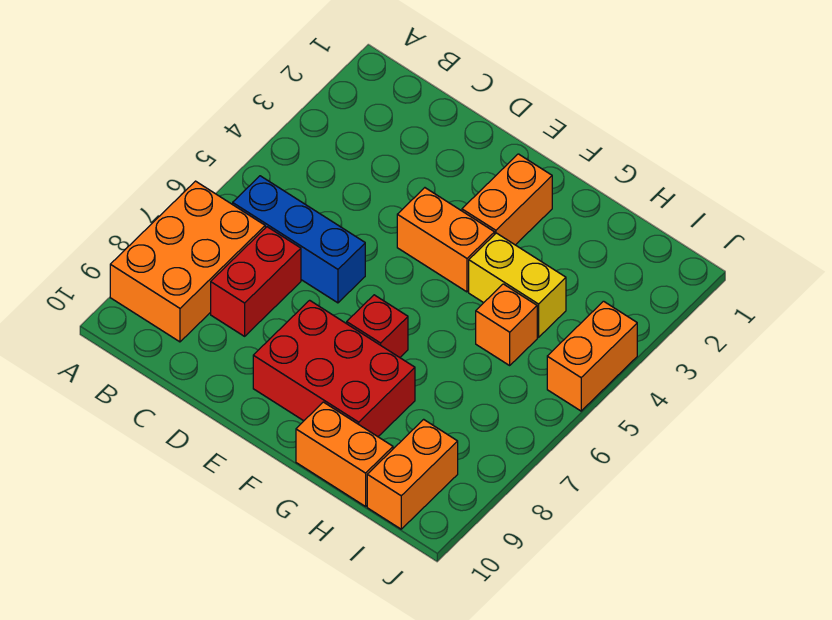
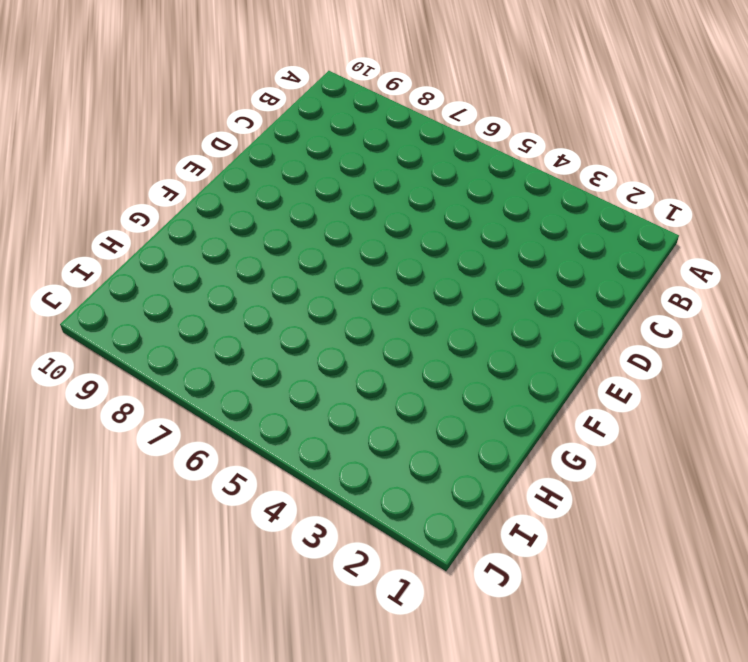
none -> orange 2x3 brick [110,181,265,342]
none -> blue 1x3 brick [233,176,365,303]
none -> red 1x2 brick [211,227,301,336]

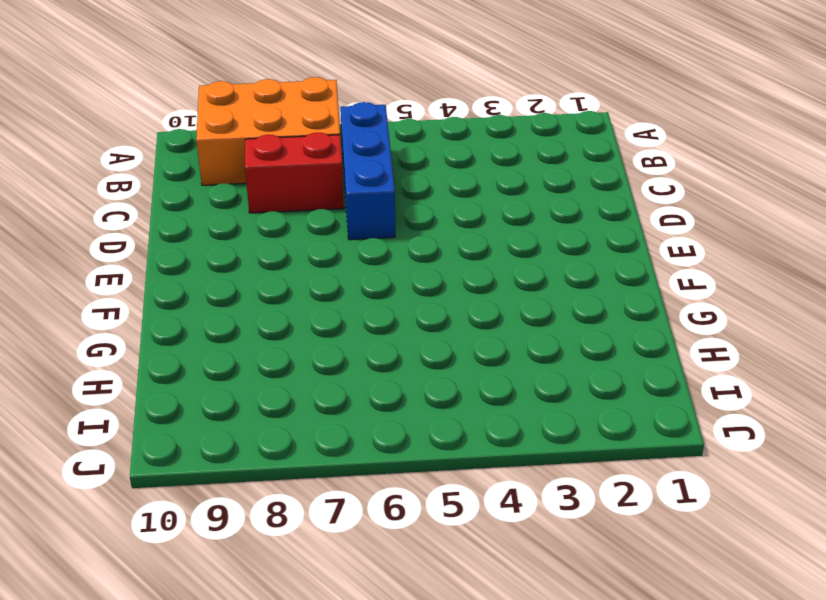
none -> orange 1x2 brick [397,188,495,292]
none -> red 2x3 brick [253,300,415,437]
none -> orange 1x2 brick [462,154,552,245]

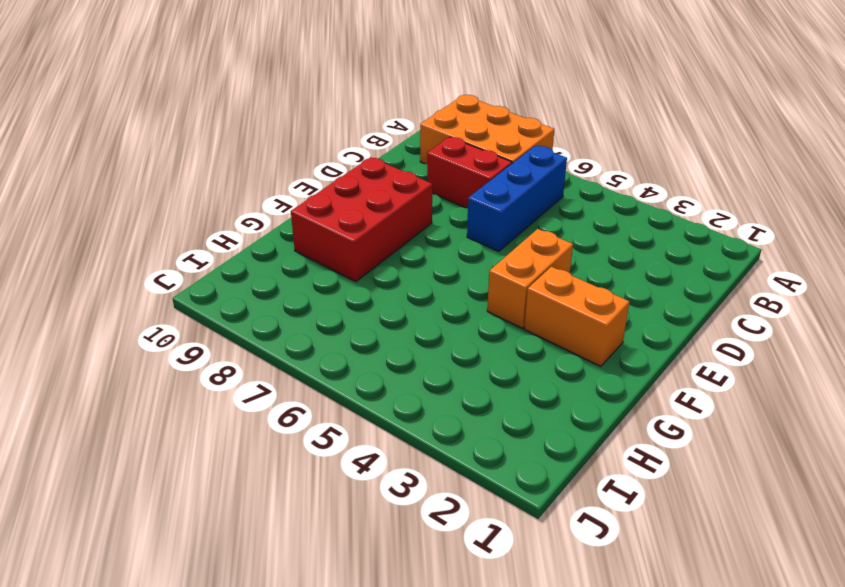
none -> red 1x1 brick [347,295,408,357]
none -> yellow 1x2 brick [469,233,566,337]
none -> orange 1x2 brick [296,402,393,506]

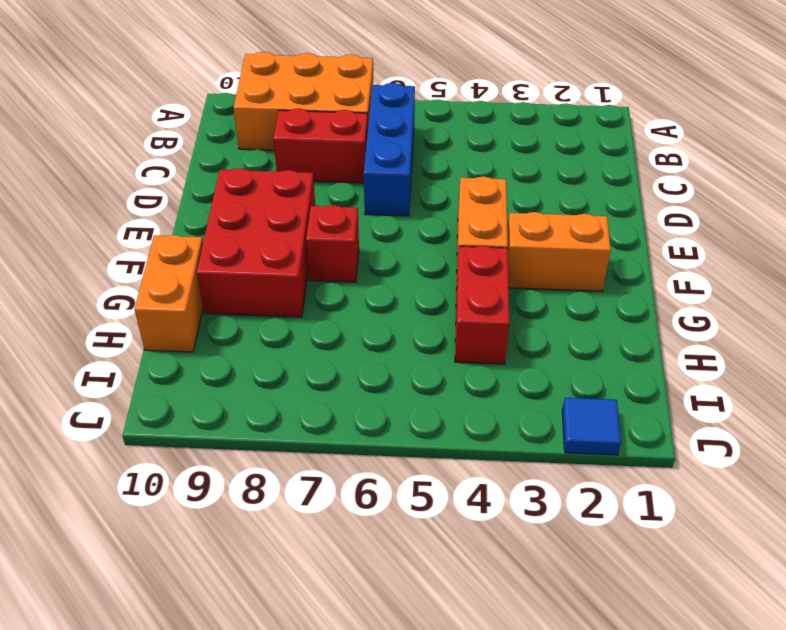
red 1x2 brick [455,246,509,364] -> yellow 1x2 brick [469,233,566,337]
blue 1x1 tile [562,398,621,455] -> none
none -> orange 1x1 brick [476,284,537,365]
none -> orange 1x2 brick [367,419,458,529]
none -> orange 1x2 brick [547,301,637,411]

